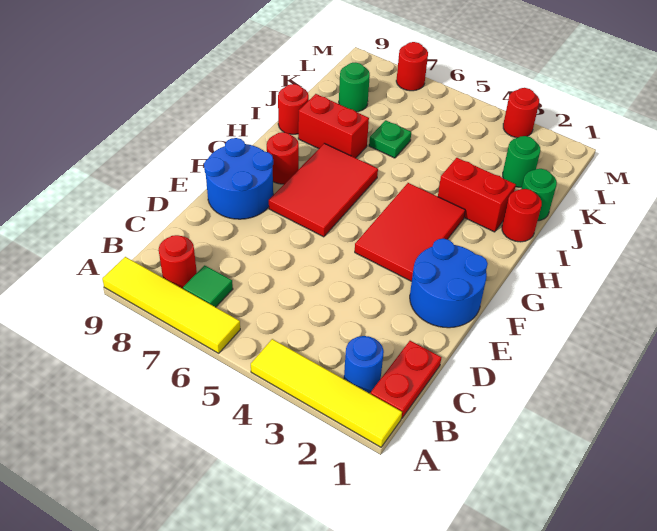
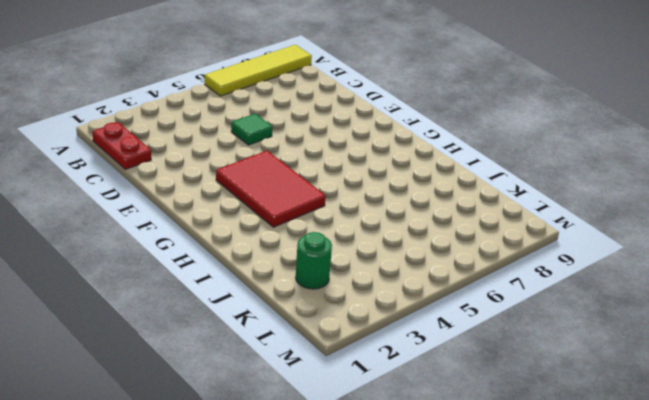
green 1x1 tile [231,114,272,145] -> green 1x1 tile moved to [183,265,233,307]
none -> yellow 1x4 tile [251,339,402,447]
none -> blue 1x1 round brick [344,336,384,393]
none -> red 1x1 round brick [159,235,197,289]

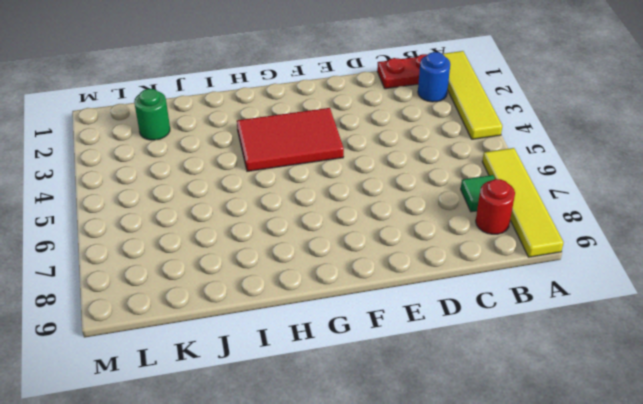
none -> blue 2x2 round brick [410,239,488,328]
none -> blue 2x2 round brick [204,138,273,219]
none -> red 2x3 tile [269,143,378,237]

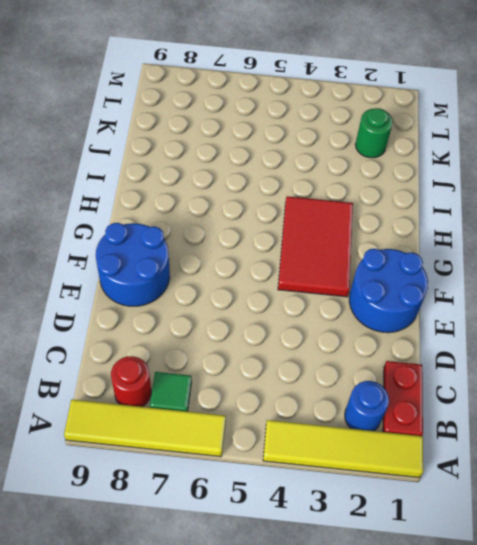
none -> red 2x3 tile [269,143,378,237]
none -> red 1x1 round brick [267,132,299,184]
none -> red 1x1 round brick [502,189,542,242]

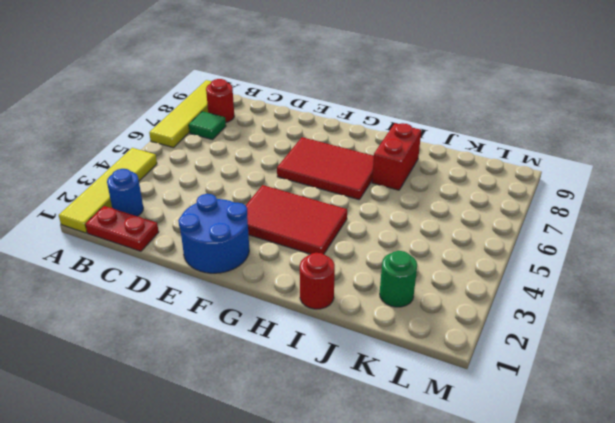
none -> blue 2x2 round brick [204,138,273,219]
none -> red 1x1 round brick [267,132,299,184]
none -> red 1x2 brick [438,158,516,232]

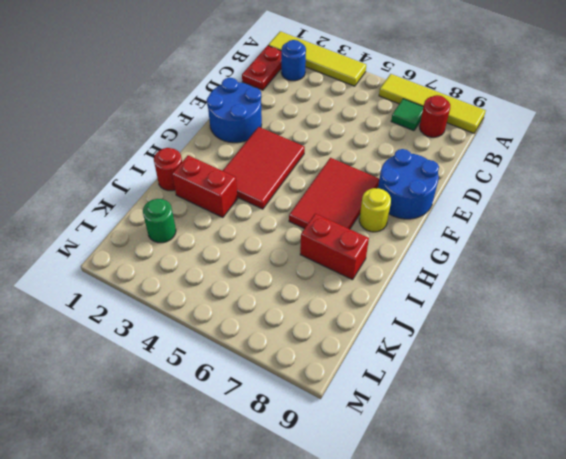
yellow 1x1 round brick [359,188,391,232] -> red 1x1 round brick [267,132,299,184]
none -> red 1x1 round brick [278,84,309,134]
none -> green 1x1 round brick [521,169,557,221]
none -> green 1x1 plate [369,120,411,158]

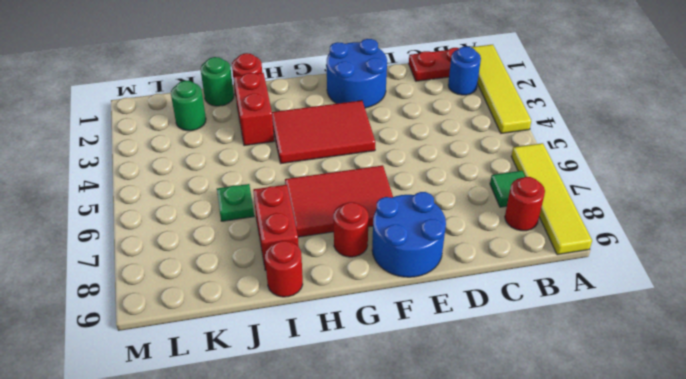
none -> green 1x1 round brick [339,63,370,112]
none -> red 1x1 round brick [503,88,539,138]
none -> red 1x1 round brick [396,42,428,91]

